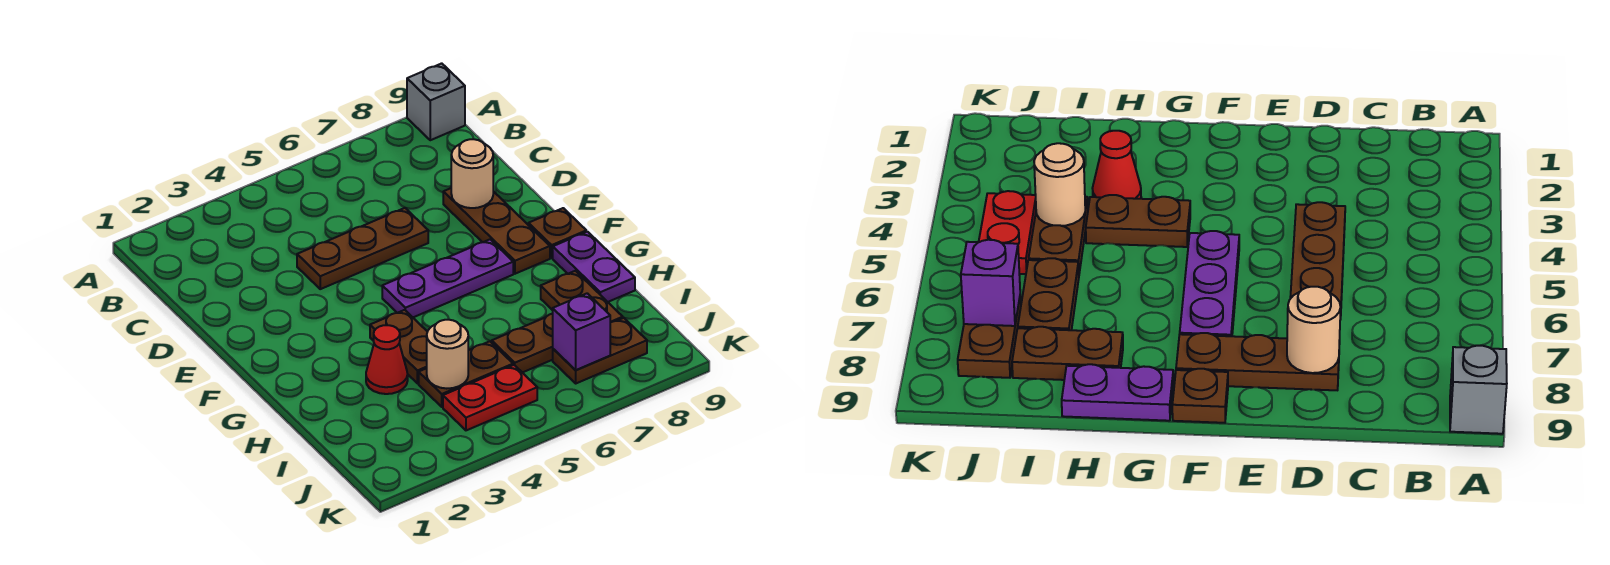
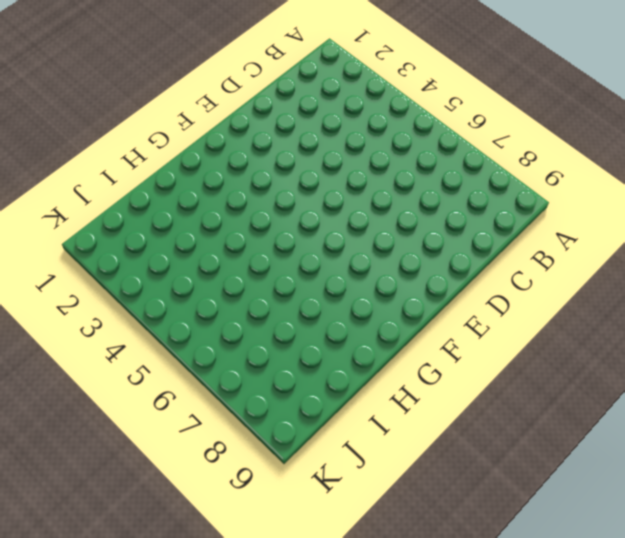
none -> grey 1x1 brick [407,63,465,140]
none -> brown 1x3 plate [297,208,428,289]
none -> brown 1x3 plate [443,188,550,274]

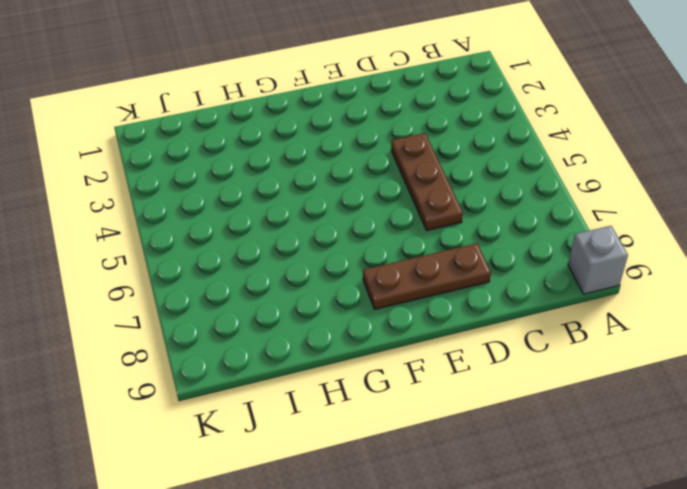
none -> purple 1x3 plate [382,240,513,317]
none -> brown 1x1 plate [529,208,586,258]
none -> brown 1x2 plate [370,310,427,383]

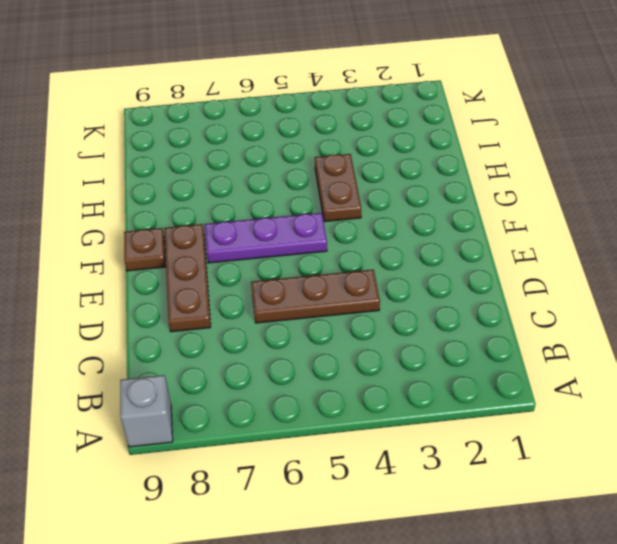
none -> purple 1x2 plate [553,232,635,302]
none -> red 1x1 cone [366,325,408,394]
none -> brown 1x2 plate [541,271,623,322]

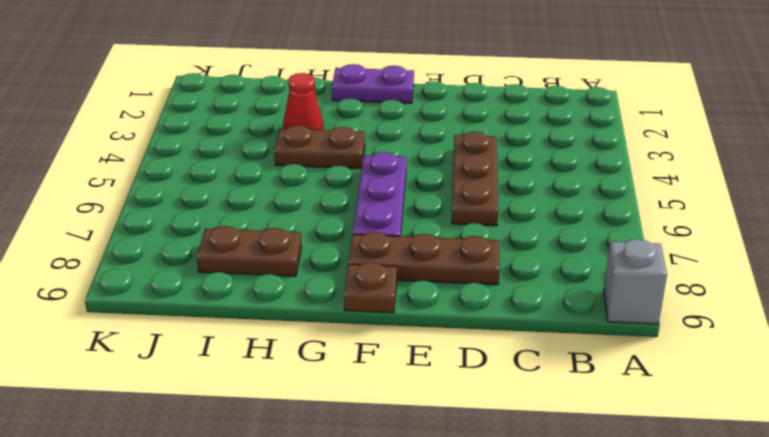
purple 1x2 plate [332,64,414,103] -> purple 1x2 plate moved to [553,232,635,302]
none -> brown 1x2 plate [419,341,513,407]
none -> brown 1x2 plate [492,314,553,373]
none -> red 1x2 plate [443,365,537,430]

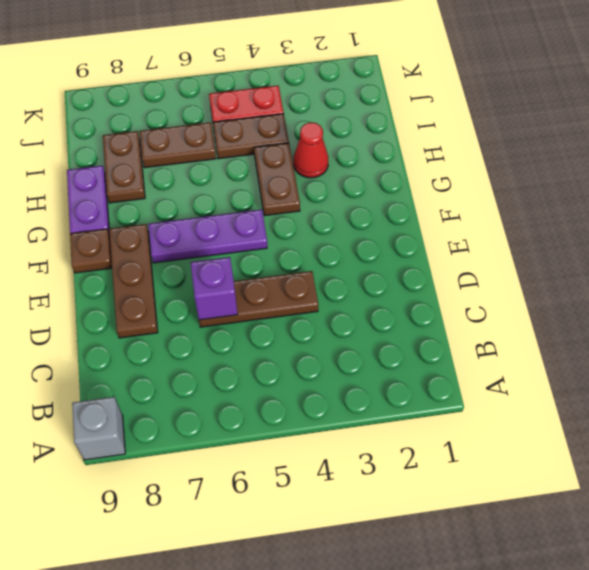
purple 1x1 brick [190,257,238,320] -> purple 1x1 brick moved to [553,293,610,370]
none -> brown 1x2 plate [553,318,647,383]
none -> tan 1x1 round brick [451,139,493,208]
none -> tan 1x1 round brick [427,320,468,389]

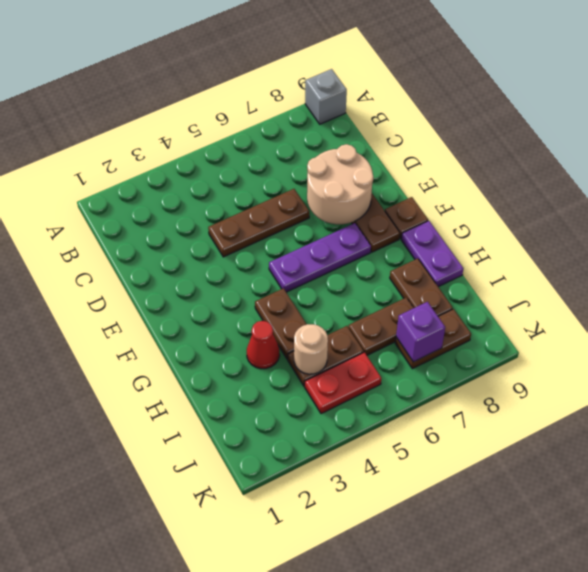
tan 2x2 round brick [307,144,373,224] -> tan 1x1 round brick [451,139,493,208]

